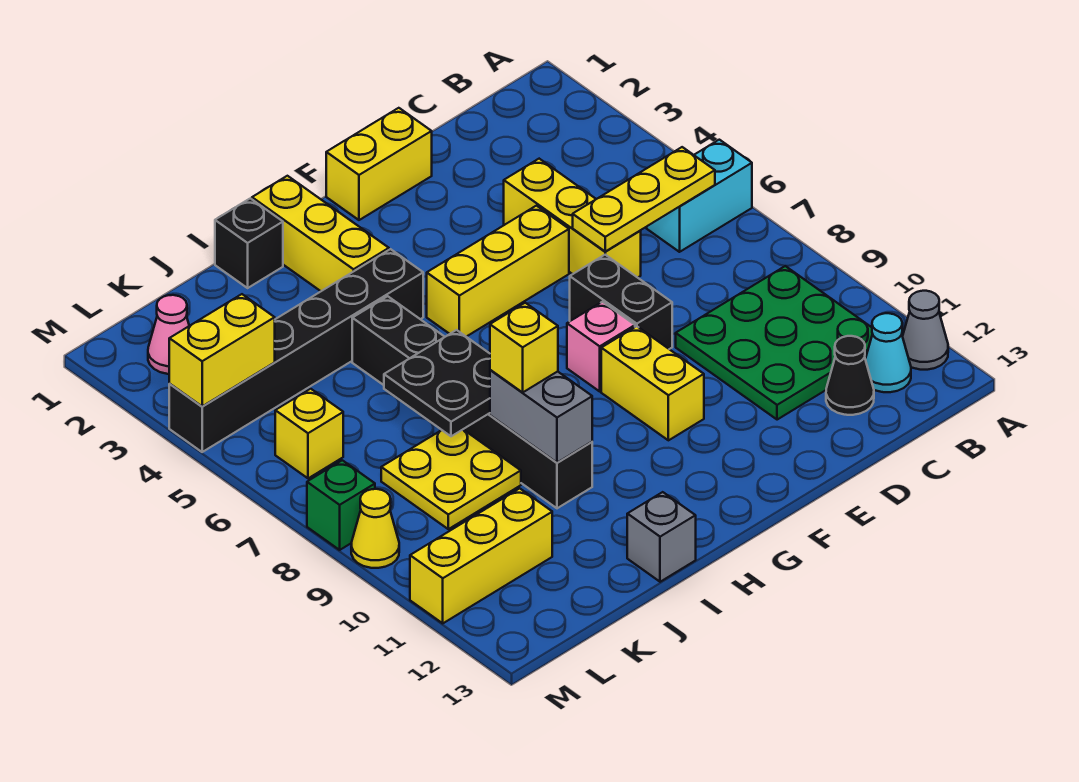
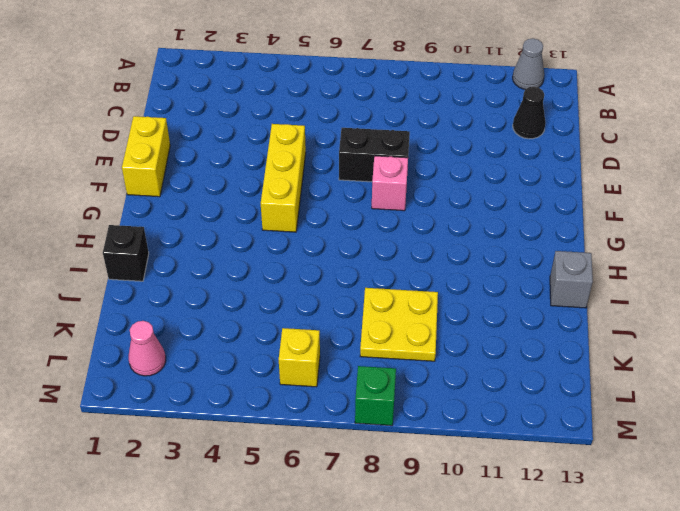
none -> cyan 1x2 brick [647,140,752,252]
none -> green 3x3 plate [676,266,872,420]
none -> cyan 1x1 cone [865,313,911,392]

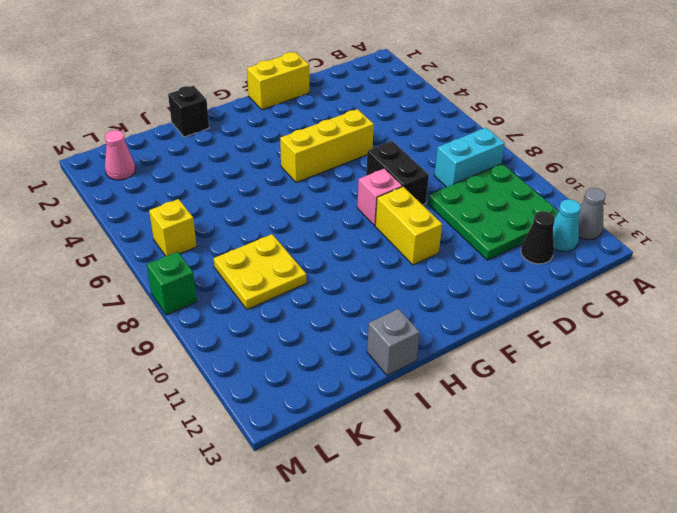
cyan 1x2 brick [434,128,505,187] -> cyan 1x2 brick moved to [647,140,752,252]
none -> yellow 1x3 brick [504,159,641,278]
none -> yellow 1x3 brick [252,176,389,291]
none -> black 1x6 brick [169,249,423,452]

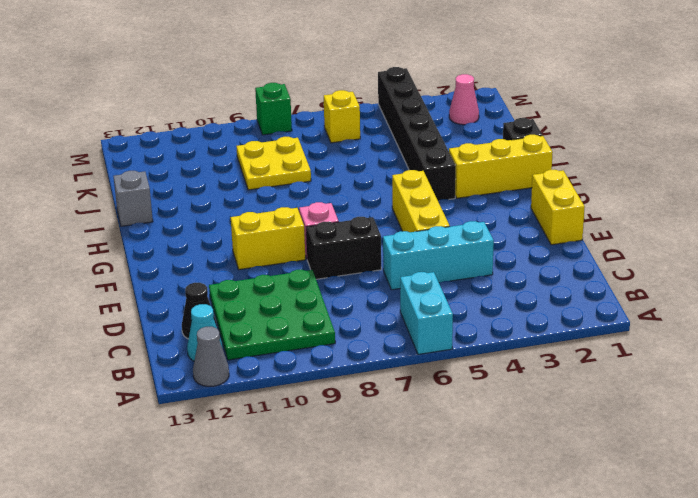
cyan 1x3 brick [383,221,494,290] -> yellow 1x3 brick [504,159,641,278]
none -> black 1x6 brick [352,296,592,508]
none -> yellow 1x3 brick [410,488,552,623]
none -> yellow 1x1 cone [351,489,399,568]

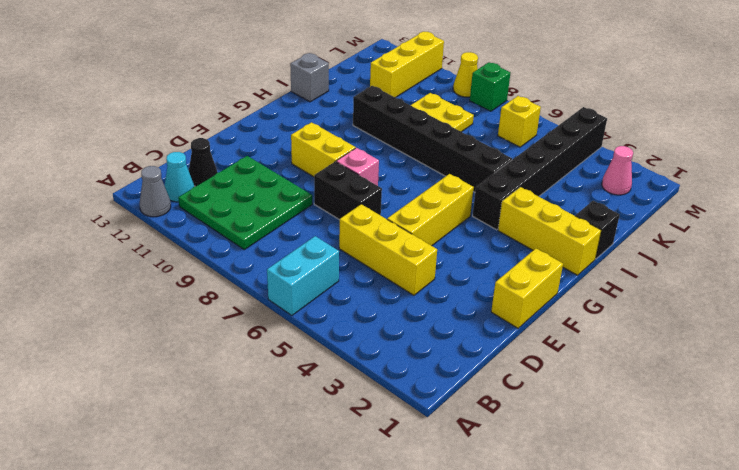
none -> yellow 1x3 plate [573,147,715,251]
none -> black 2x2 plate [384,330,490,436]
none -> grey 1x2 brick [490,370,592,463]

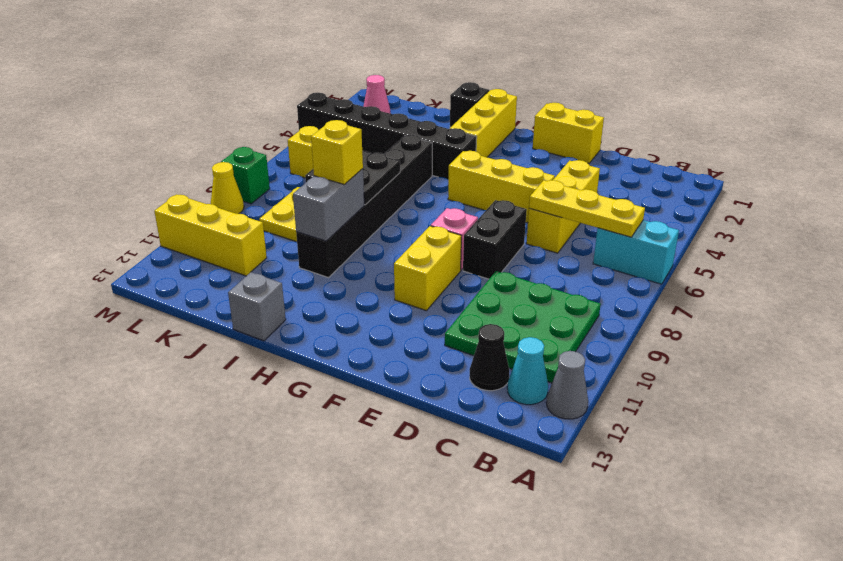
none -> yellow 1x2 brick [169,294,275,406]

